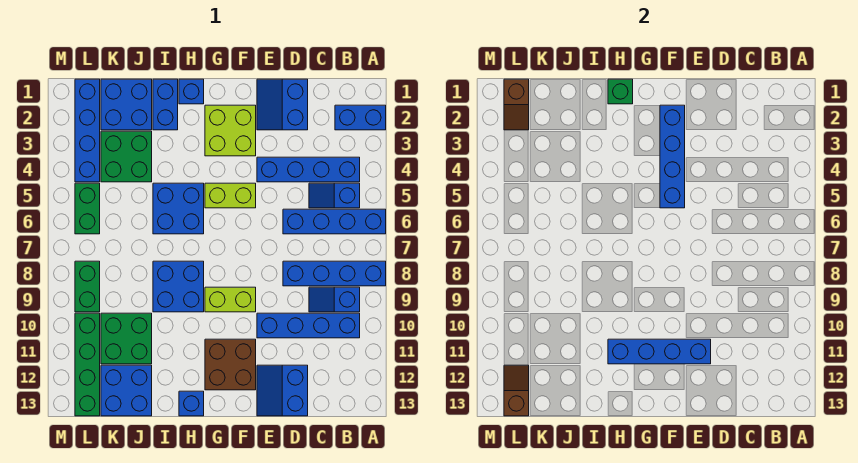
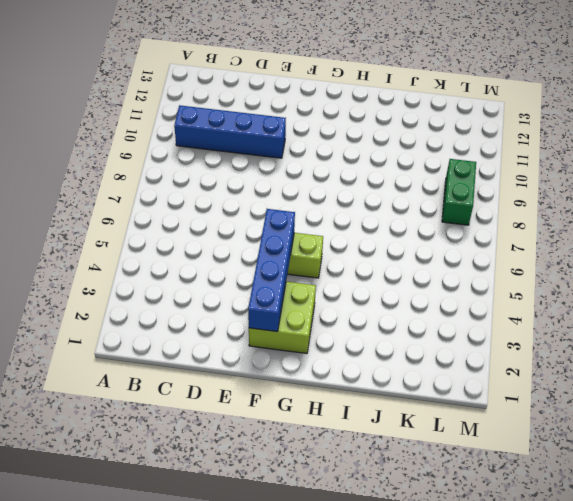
none -> blue 1x2 brick [335,105,386,130]
none -> blue 1x4 brick [283,209,386,234]
none -> blue 1x4 brick [283,261,386,286]
none -> blue 1x4 brick [257,157,360,182]

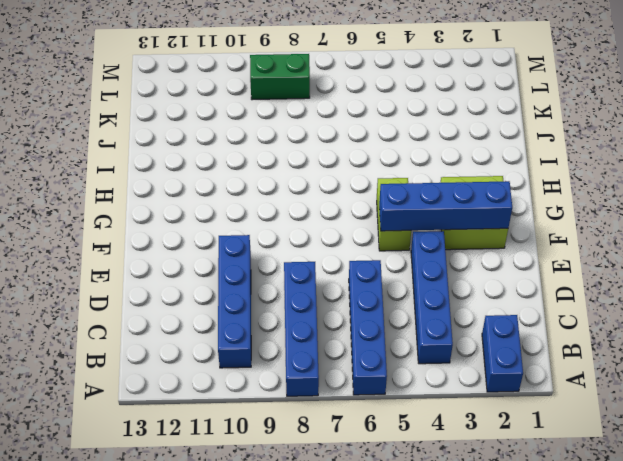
none -> blue 1x2 slope [309,183,360,208]
none -> blue 1x2 slope [309,287,360,312]
none -> blue 2x2 slope [257,79,308,130]
none -> blue 2x2 slope [257,365,308,416]

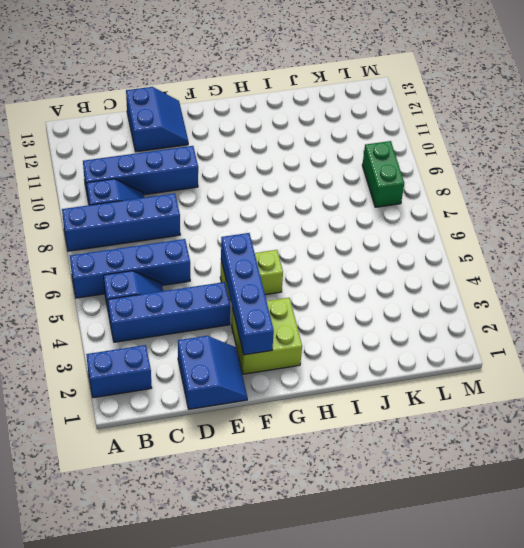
none -> lime 1x2 brick [205,287,256,312]
none -> brown 2x2 brick [205,339,256,390]
none -> blue 1x1 brick [179,79,204,104]
none -> blue 2x2 brick [153,183,204,234]

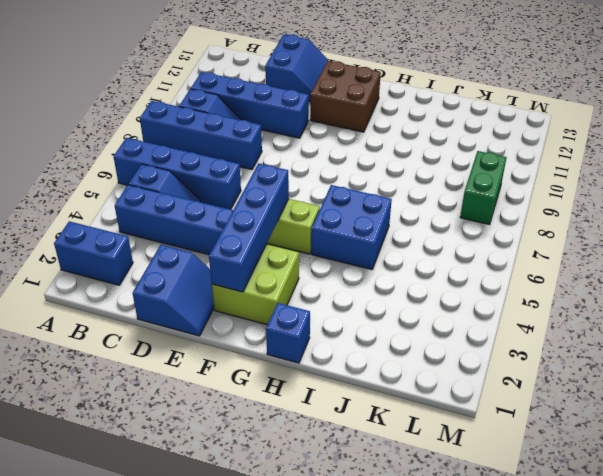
none -> lime 1x2 brick [205,287,256,312]
none -> blue 2x2 brick [153,261,204,312]
none -> blue 1x1 brick [179,391,204,416]
none -> blue 1x2 brick [153,79,178,130]

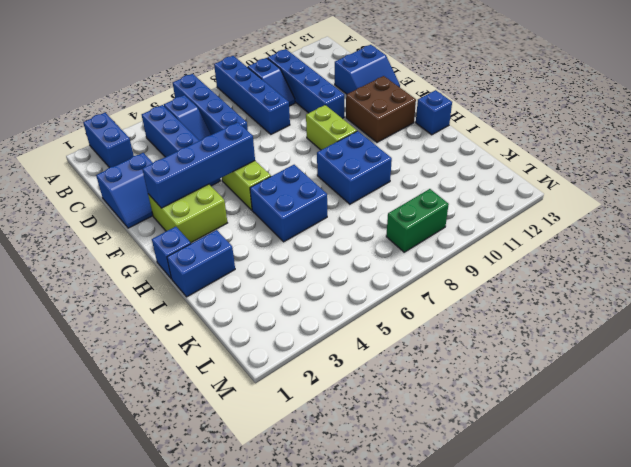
none -> blue 2x2 brick [101,79,152,130]
none -> green 2x2 brick [101,131,152,182]
none -> green 2x2 brick [101,313,152,364]
none -> blue 2x2 brick [101,365,152,416]

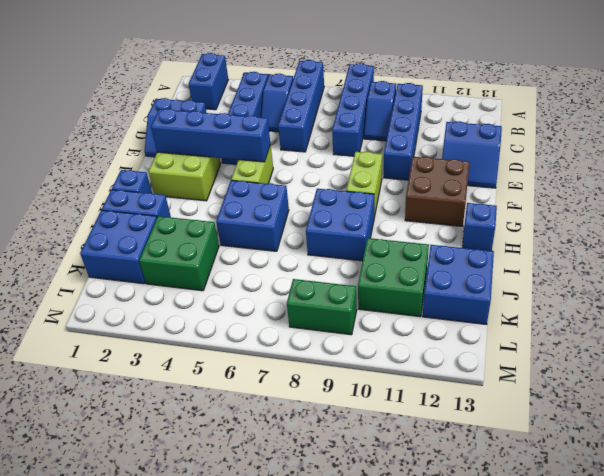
none -> blue 1x4 brick [75,79,100,182]
none -> green 1x2 brick [75,183,100,234]
none -> green 1x4 brick [75,313,100,416]
none -> blue 1x4 brick [608,339,711,364]

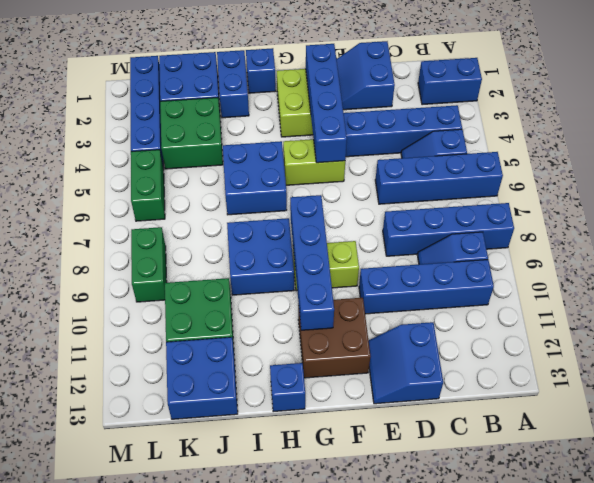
blue 1x4 brick [290,195,334,330] -> blue 1x4 brick turned to [608,339,711,364]
none -> green 1x4 brick [75,313,100,416]
none -> green 1x1 brick [608,79,633,104]
none -> brown 1x2 slope [504,79,529,130]
none -> brown 1x2 slope [504,365,529,416]

